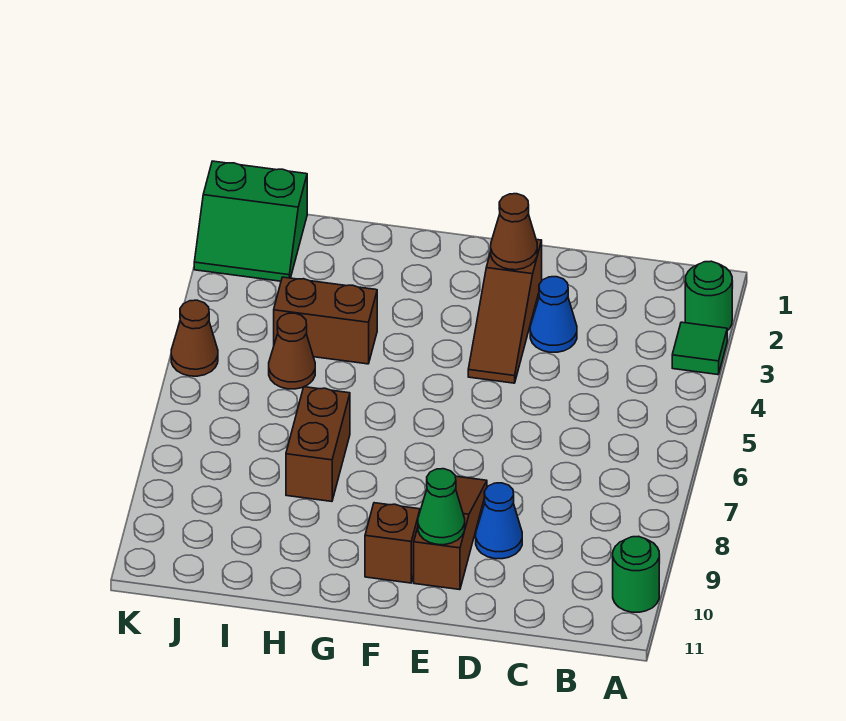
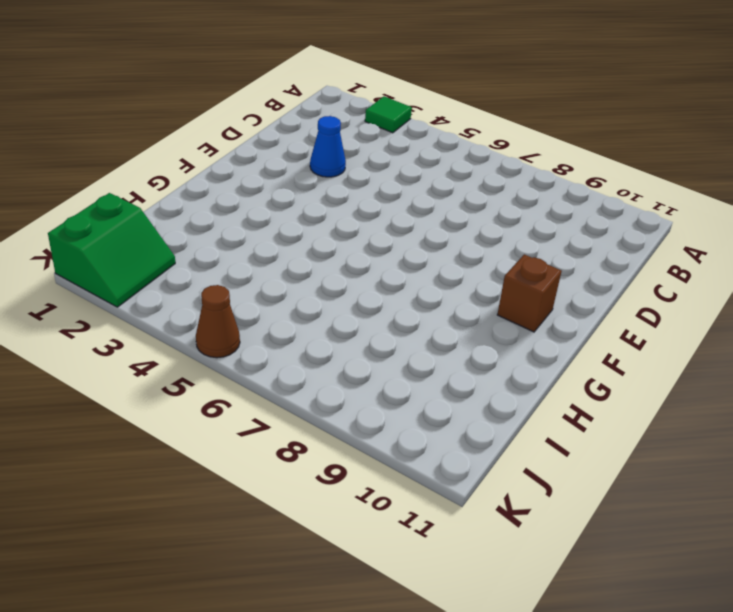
none -> green 1x1 round brick [685,261,732,331]
none -> green 1x1 round brick [613,536,659,612]
none -> blue 1x1 cone [476,483,522,559]

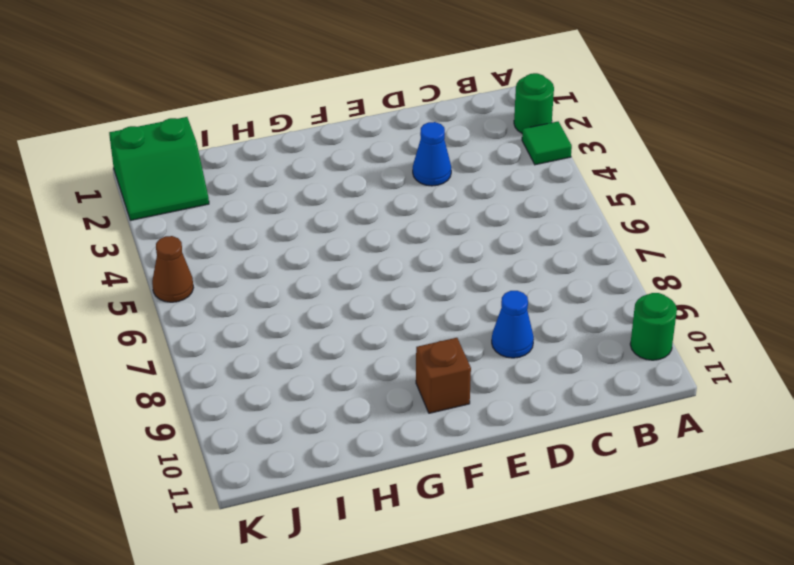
none -> brown 1x3 slope [468,240,542,383]
none -> brown 1x3 slope [414,476,487,590]
none -> brown 1x2 brick [274,277,377,364]

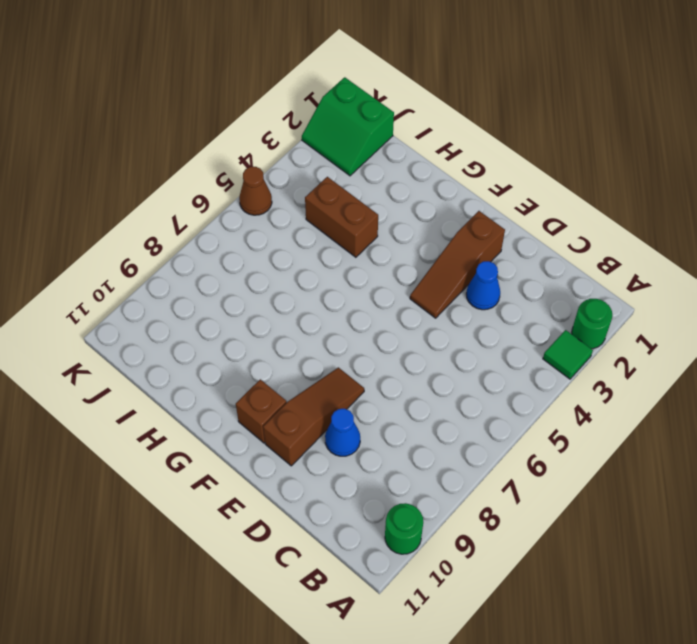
none -> brown 1x2 brick [286,387,350,501]
none -> brown 1x1 cone [269,313,315,389]
none -> brown 1x1 cone [491,194,537,270]

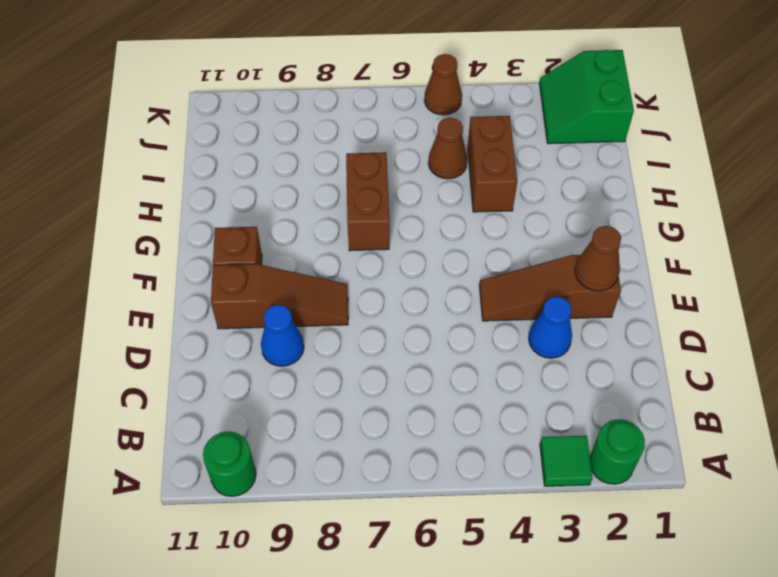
brown 1x2 brick [346,152,389,251] -> brown 1x2 brick turned to [286,387,350,501]
none -> green 1x1 cone [418,469,465,545]

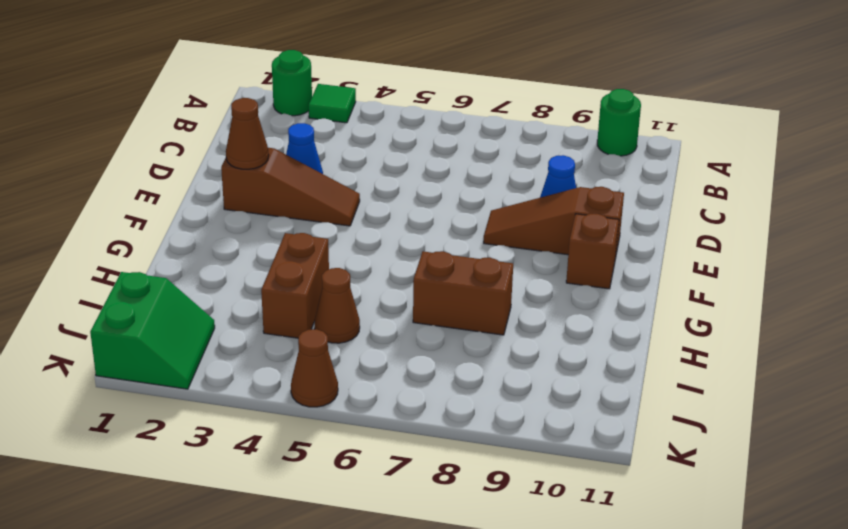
none -> green 1x1 cone [418,469,465,545]

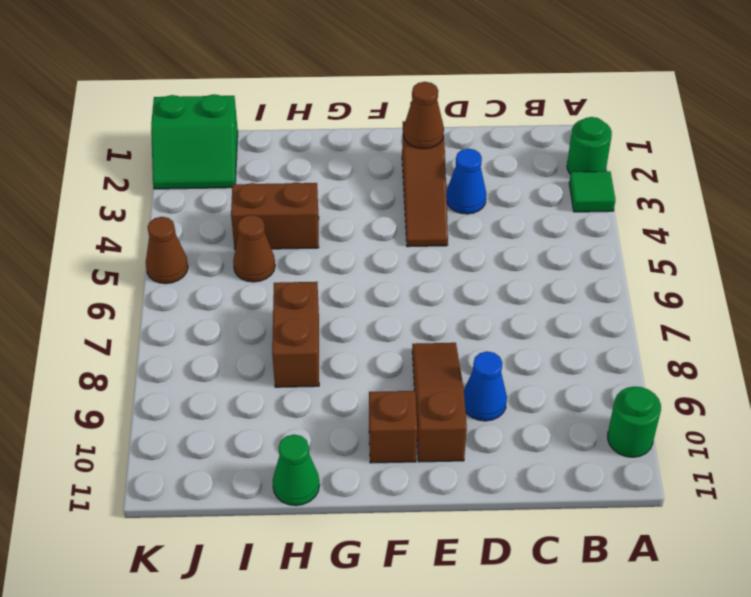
green 1x1 cone [273,435,319,506] -> green 1x1 cone moved to [418,469,465,545]

